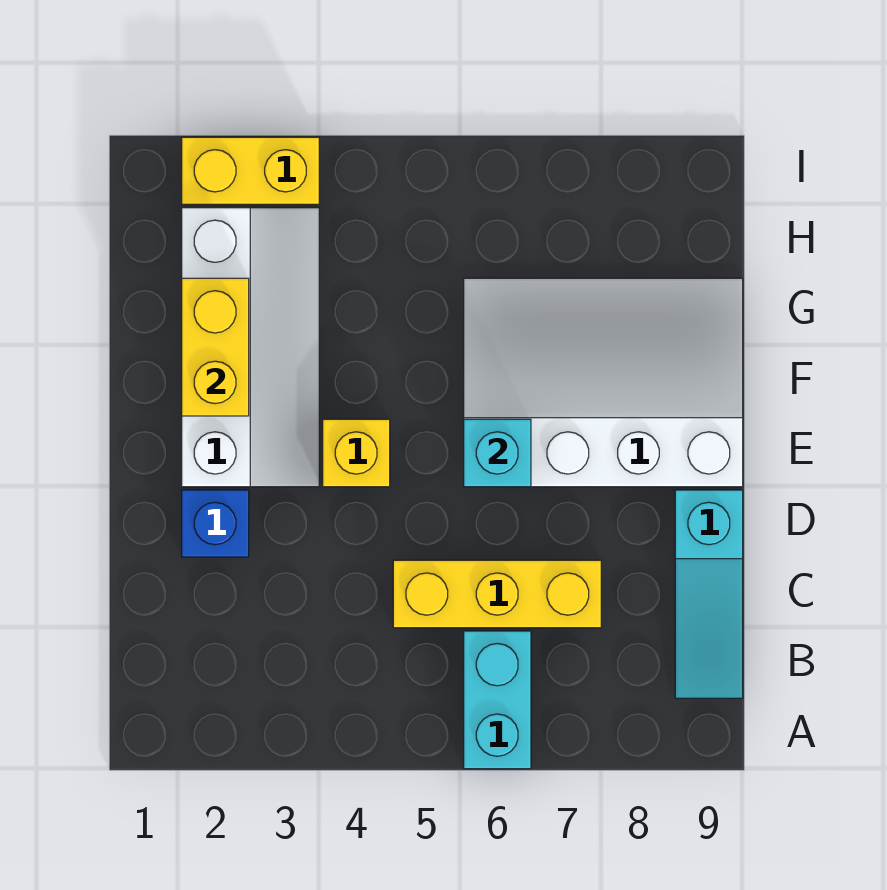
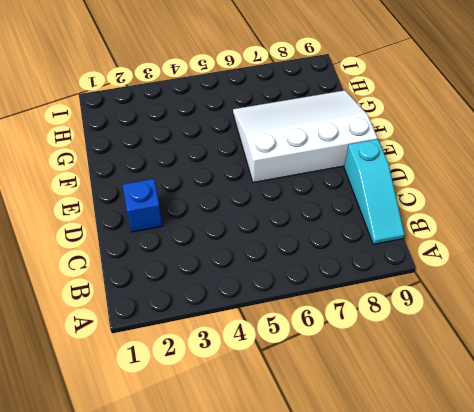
none -> cyan 1x2 brick [464,631,531,769]
none -> yellow 1x3 brick [393,560,601,628]

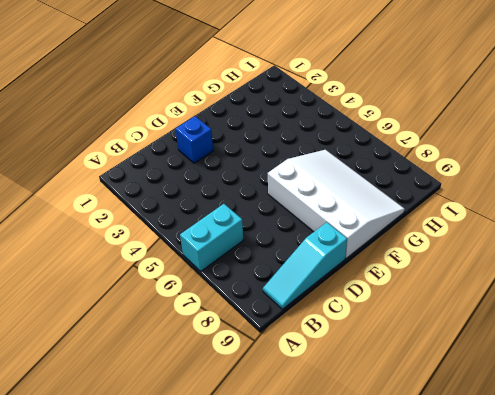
none -> yellow 1x3 brick [393,560,601,628]
none -> white 2x4 slope [182,208,319,487]

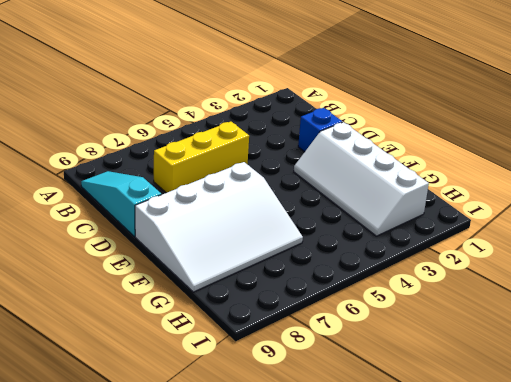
none -> cyan 1x2 brick [464,631,531,769]
none -> yellow 1x1 brick [323,419,390,487]

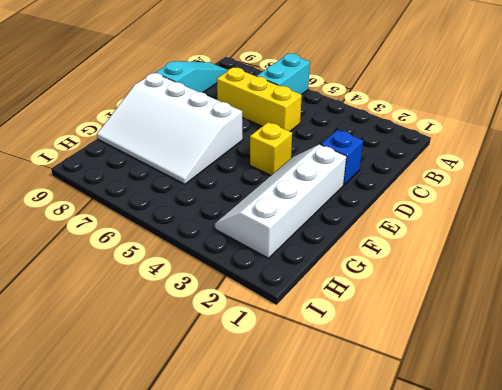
none -> yellow 1x2 brick [182,137,319,204]
none -> cyan 1x1 brick [464,419,531,487]

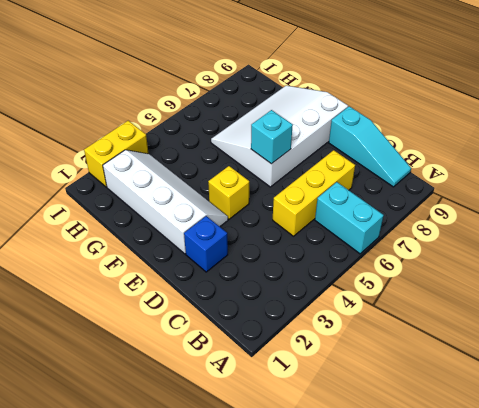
none -> yellow 1x2 brick [182,278,249,416]

